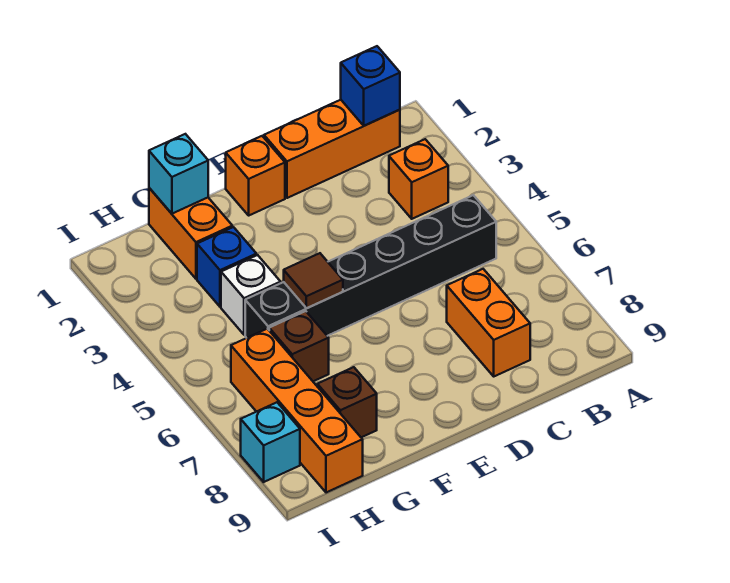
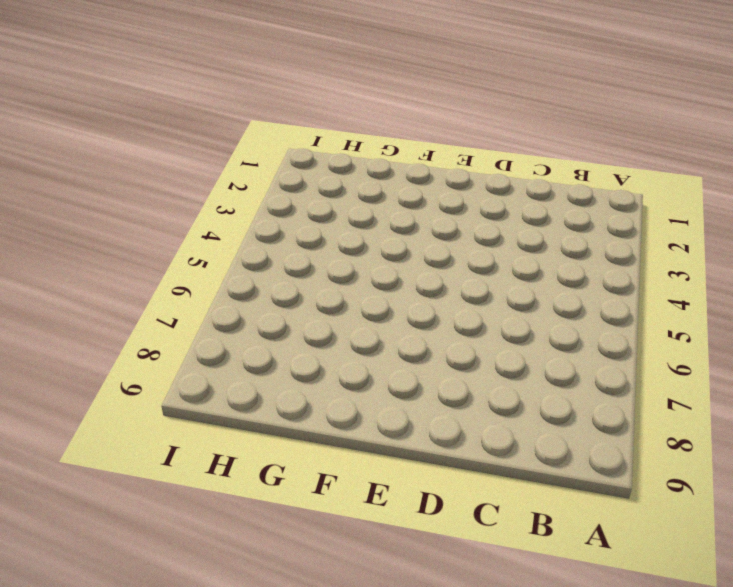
none -> orange 1x3 brick [264,100,400,198]
none -> orange 1x1 brick [389,139,448,219]
none -> black 1x6 brick [245,195,496,338]

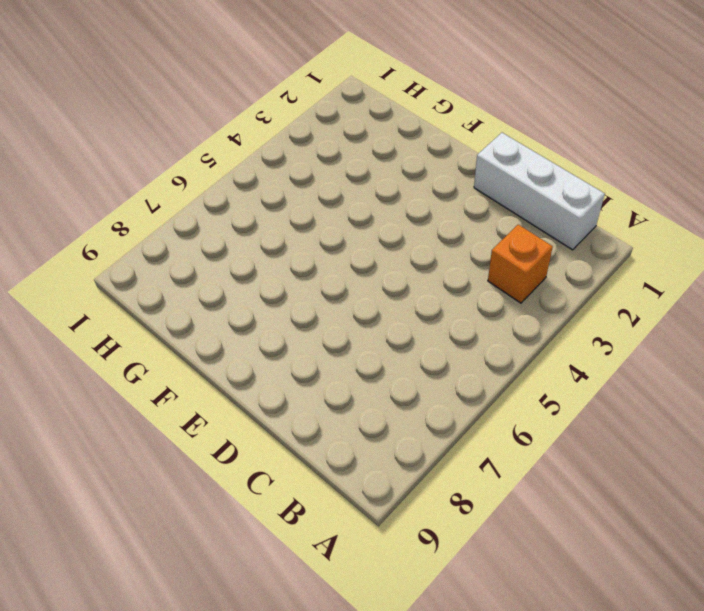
white 1x3 brick [474,133,605,250] -> orange 1x3 brick [264,100,400,198]
none -> black 1x6 brick [245,195,496,338]
none -> orange 1x2 brick [447,269,530,376]
none -> orange 1x1 brick [226,136,285,215]

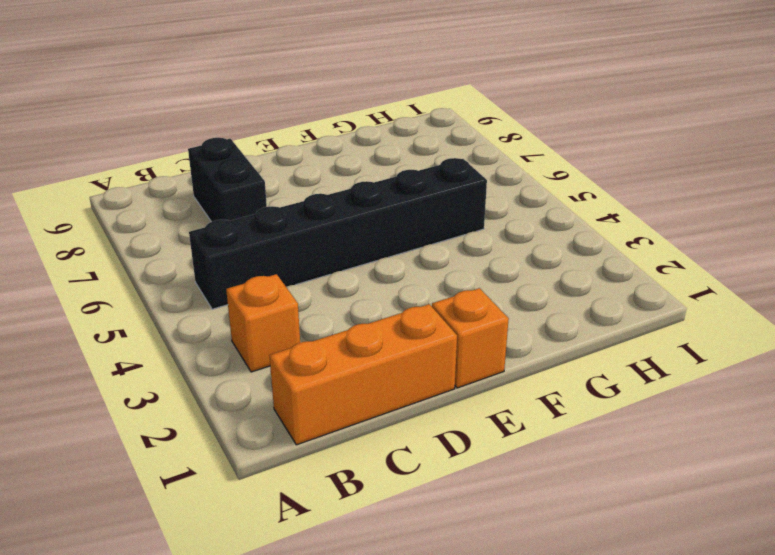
black 1x2 brick [188,138,267,222] -> orange 1x2 brick [447,269,530,376]
none -> orange 1x2 brick [149,188,232,279]
none -> blue 1x1 brick [197,227,256,307]
none -> white 1x1 brick [221,255,281,335]

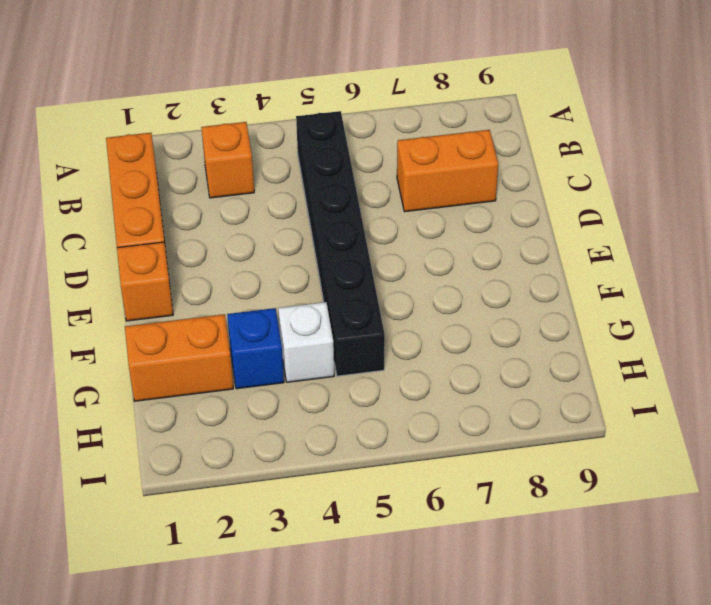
none -> brown 1x1 brick [269,311,329,381]
none -> brown 1x1 brick [317,367,377,437]
none -> orange 1x4 brick [231,329,363,493]

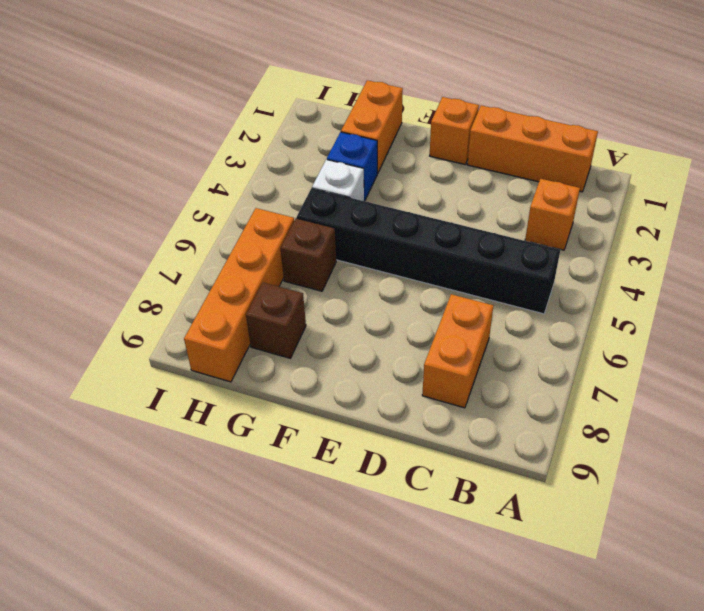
none -> cyan 1x1 brick [241,402,300,482]
none -> blue 1x1 brick [341,46,400,126]
none -> brown 1x1 tile [284,253,343,308]

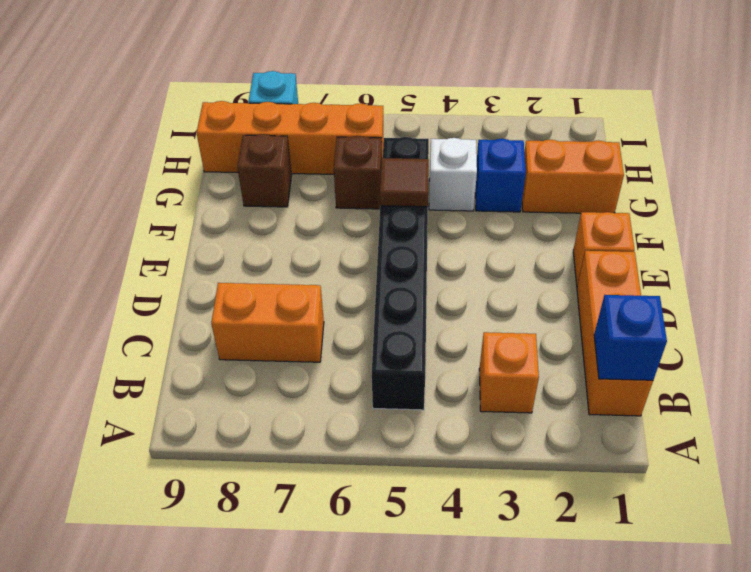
none -> cyan 1x1 brick [149,134,208,214]

